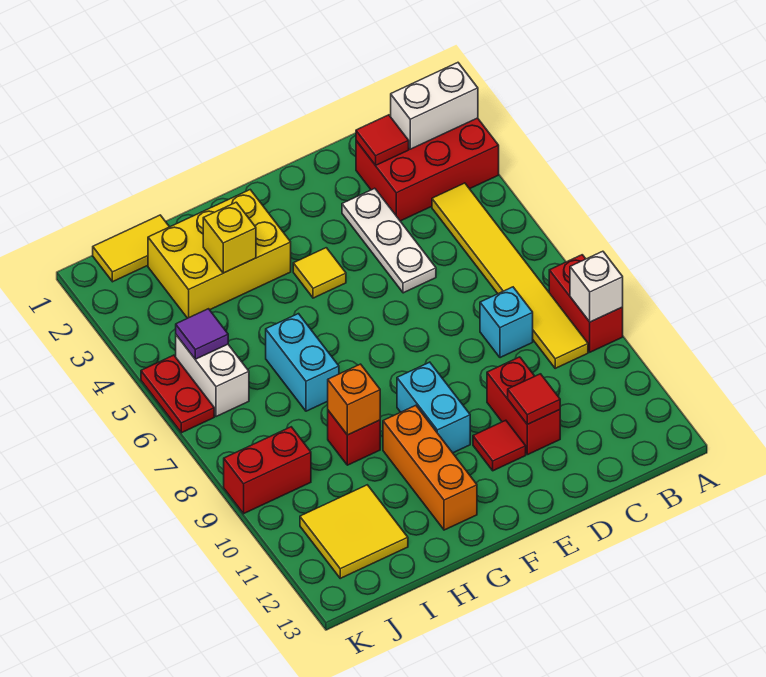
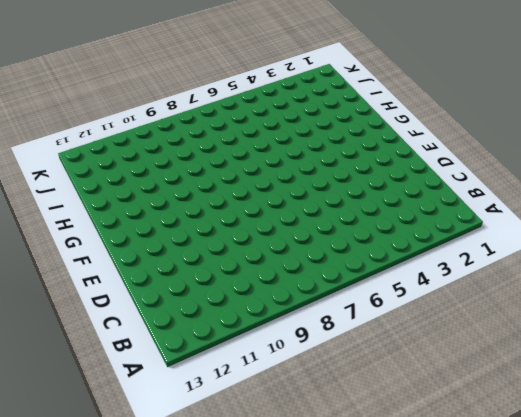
none -> red 2x3 brick [356,118,499,221]
none -> red 1x2 brick [549,255,623,352]
none -> yellow 1x6 tile [432,183,588,368]

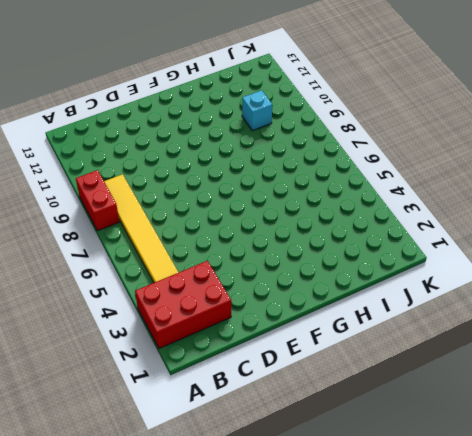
cyan 1x1 brick [242,90,272,131] -> cyan 1x1 brick moved to [480,287,533,358]
none -> white 1x3 plate [342,188,436,293]
none -> red 1x2 brick [487,357,560,455]
none -> red 1x1 tile [473,420,526,471]

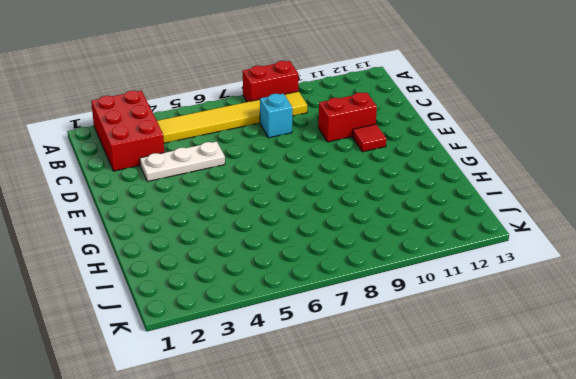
none -> yellow 1x1 tile [293,248,346,298]
none -> cyan 1x2 brick [397,362,470,453]
none -> yellow 2x3 brick [148,190,291,318]

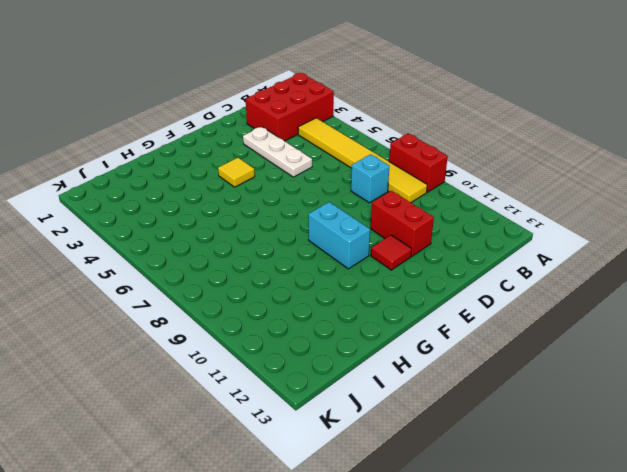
none -> yellow 2x3 brick [148,190,291,318]
none -> orange 1x3 brick [383,405,477,530]
none -> cyan 1x2 brick [266,314,339,411]

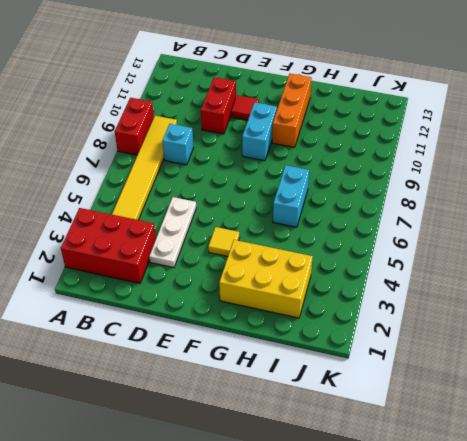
none -> red 1x1 brick [328,411,380,465]
none -> yellow 1x2 tile [93,215,169,282]
none -> yellow 2x2 tile [300,485,408,578]

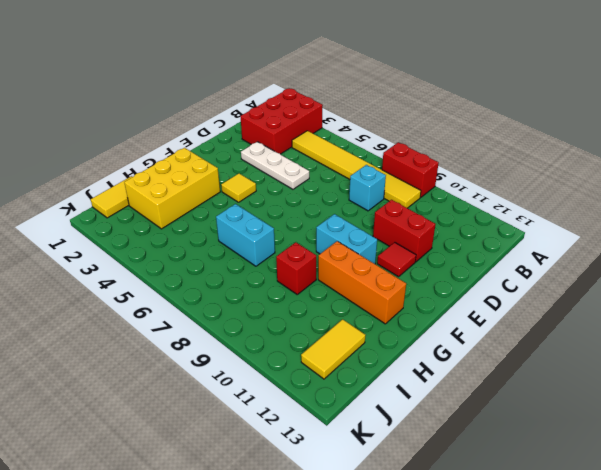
yellow 1x2 tile [301,319,366,379] -> yellow 2x2 tile [300,485,408,578]
none -> white 1x2 brick [176,335,249,417]
none -> red 1x2 brick [224,427,311,514]
none -> red 1x2 plate [141,355,214,433]

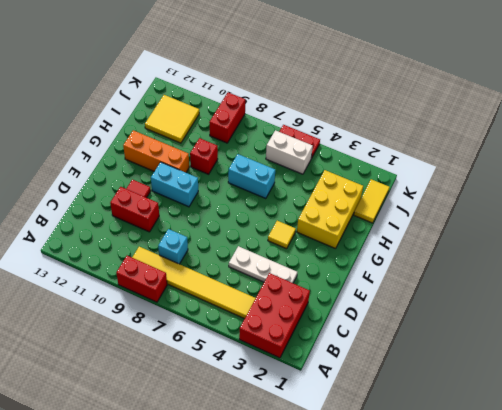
none -> white 1x2 brick [391,63,478,149]
none -> white 1x1 brick [570,251,623,322]
none -> red 1x1 tile [356,115,409,165]

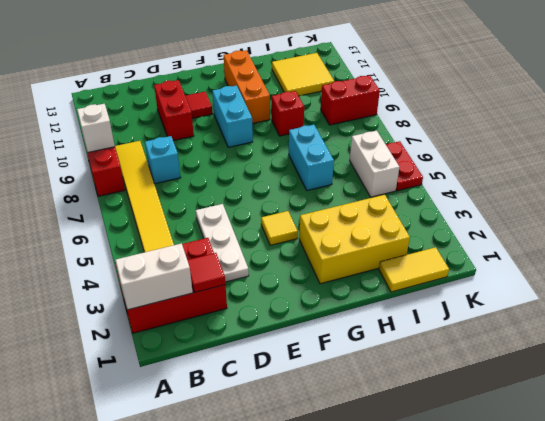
none -> red 1x1 tile [508,374,560,424]
none -> yellow 1x1 brick [203,202,256,273]
none -> orange 1x1 brick [328,364,380,435]

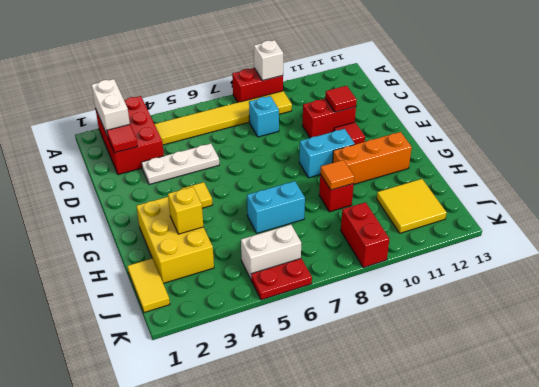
orange 1x1 tile [320,160,354,190] -> orange 1x1 brick [328,364,380,435]
none -> purple 1x1 tile [176,309,228,359]

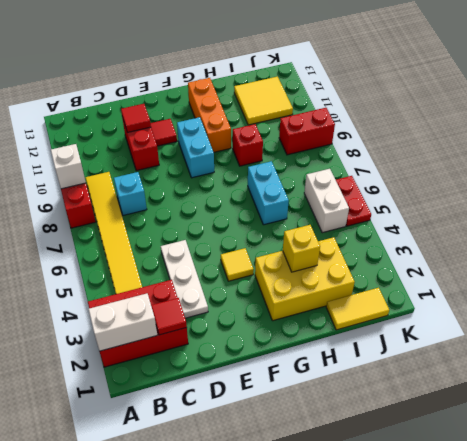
none -> orange 1x1 brick [328,364,380,435]
none -> purple 1x1 tile [176,309,228,359]

